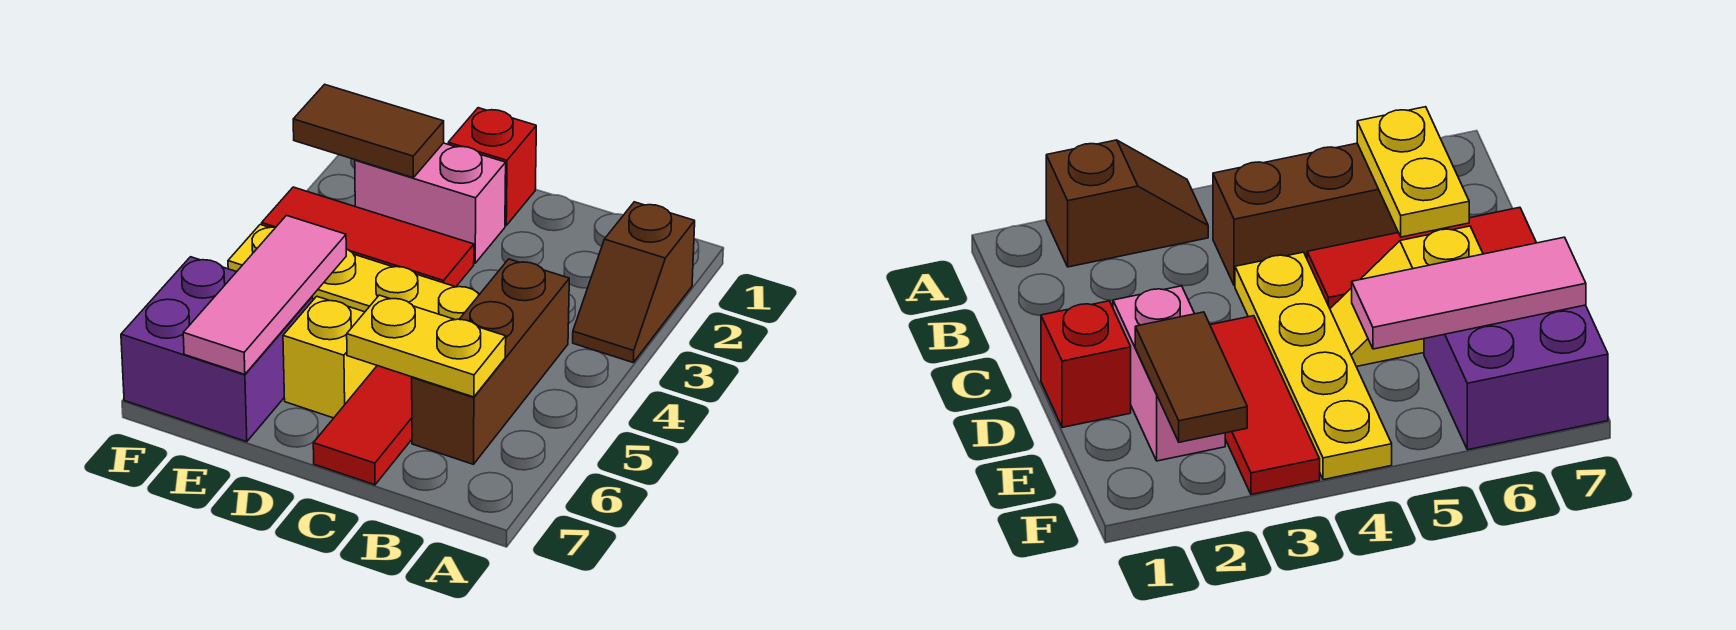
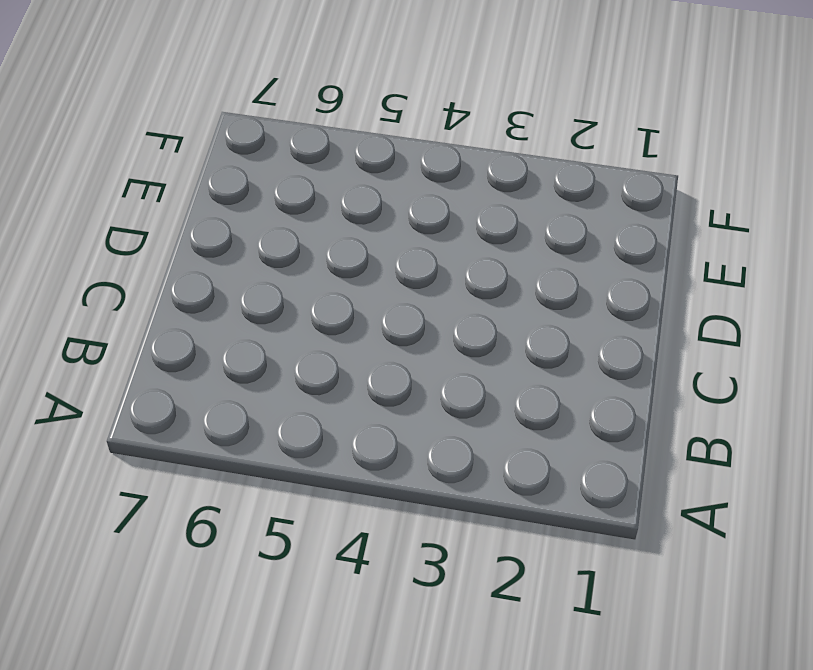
none -> brown 1x2 slope [573,202,695,362]
none -> brown 1x3 brick [412,259,569,464]
none -> yellow 1x4 plate [228,225,479,320]

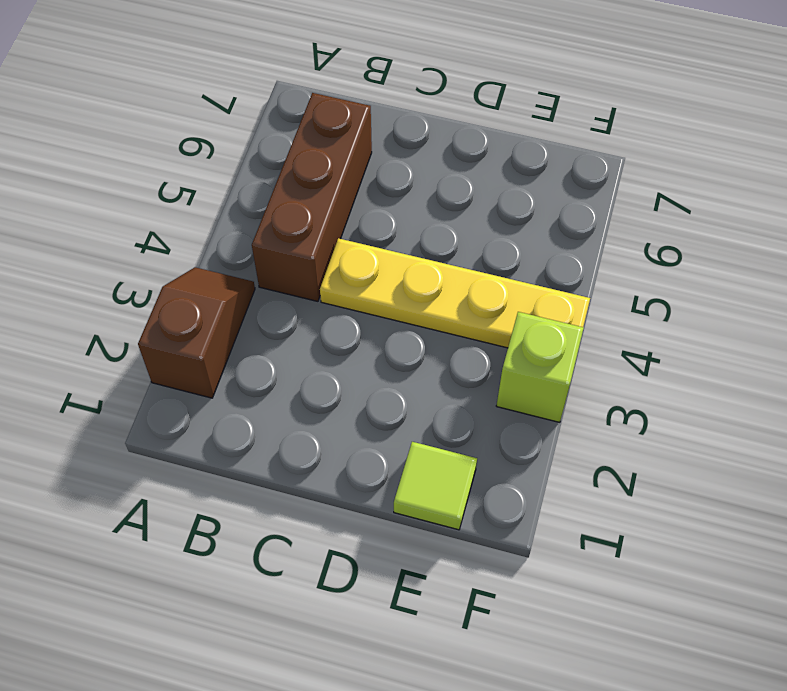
lime 1x1 tile [394,442,477,530] -> none
lime 1x1 brick [496,312,584,422] -> red 1x3 tile [262,187,474,287]
none -> red 1x3 tile [313,366,412,485]
none -> red 1x1 brick [448,108,536,225]
none -> pink 1x2 brick [355,143,506,263]

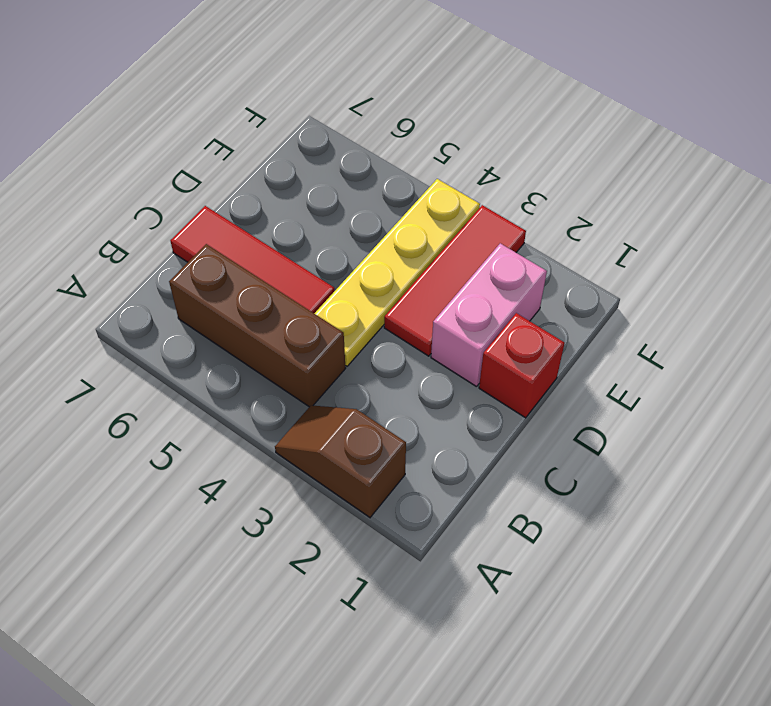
none -> yellow 1x2 slope [283,296,377,418]
none -> purple 2x2 brick [121,257,313,442]
none -> yellow 1x2 plate [347,295,506,397]

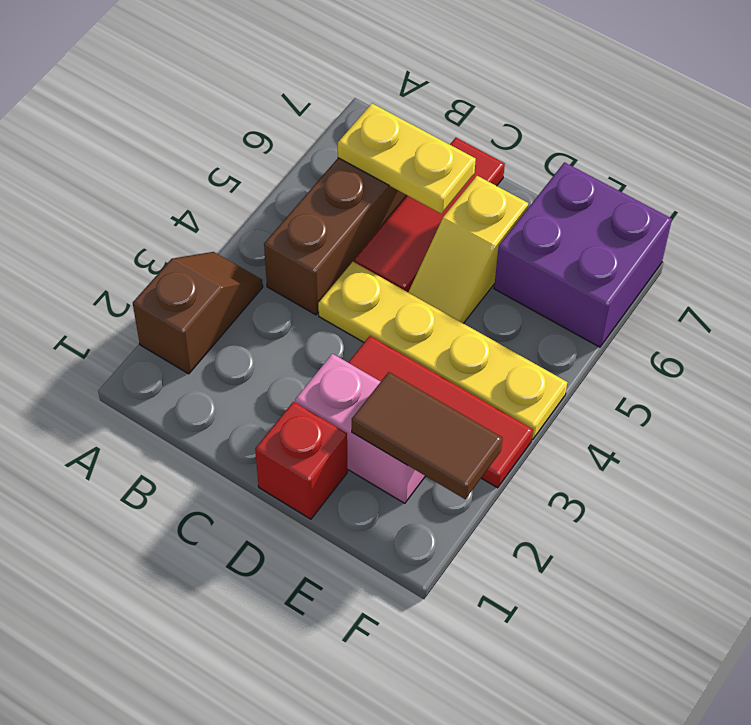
none -> pink 1x3 tile [183,216,346,374]

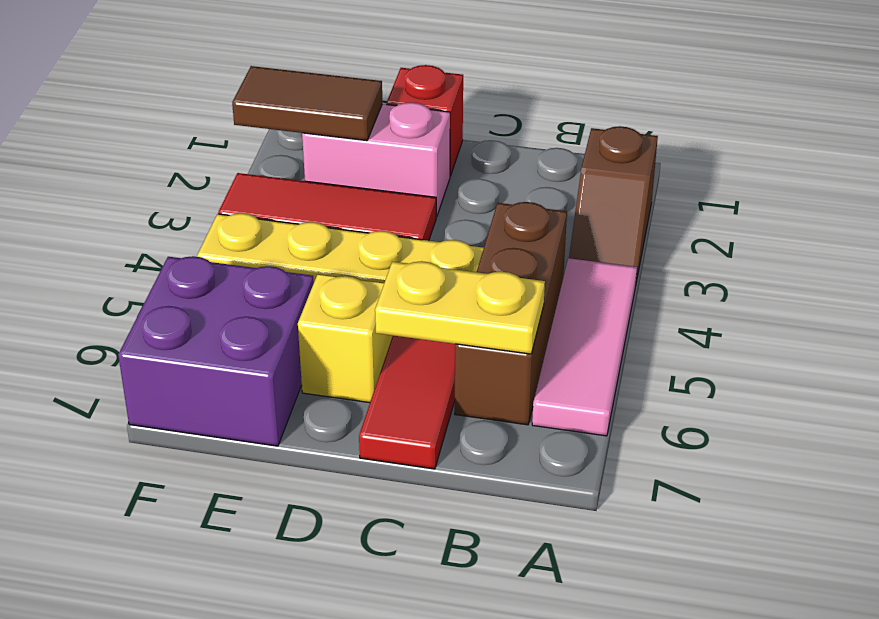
pink 1x3 tile [532,258,637,436] -> pink 1x3 tile moved to [183,216,346,374]

